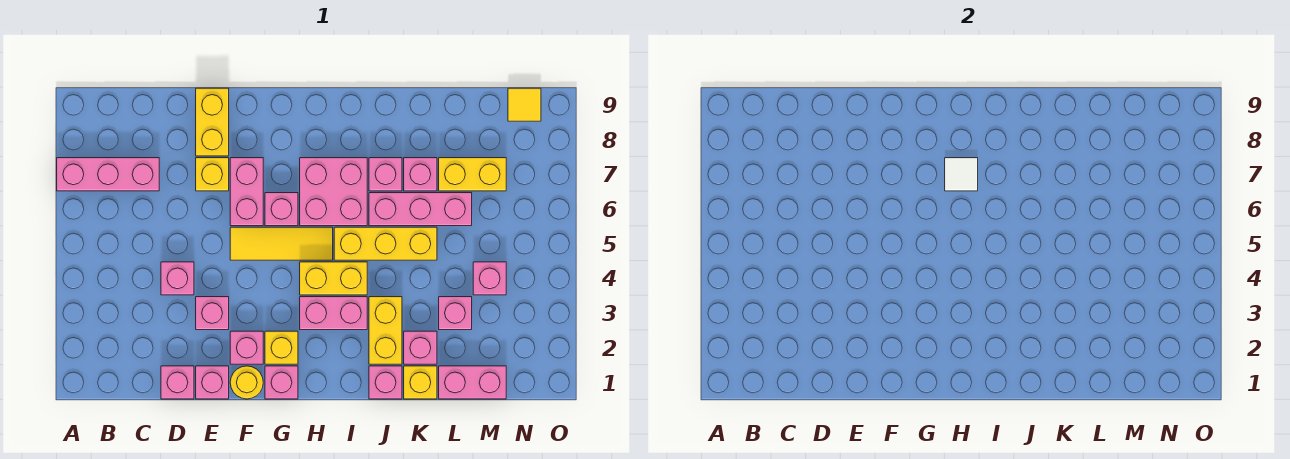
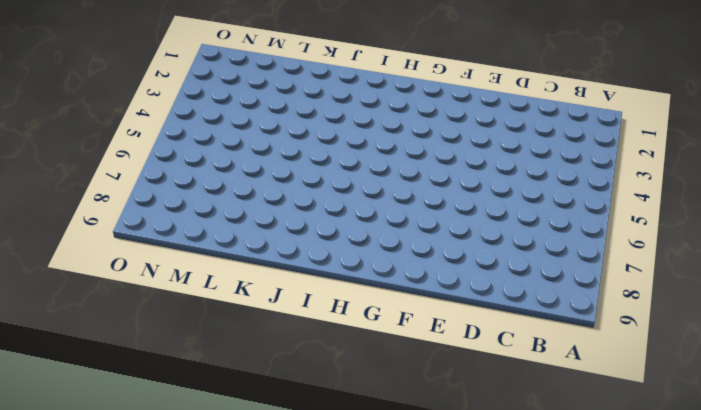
none -> pink 1x3 brick [57,158,159,191]
none -> pink 1x1 brick [161,366,194,399]
none -> pink 1x1 brick [161,262,194,295]
none -> pink 1x1 brick [196,366,229,399]

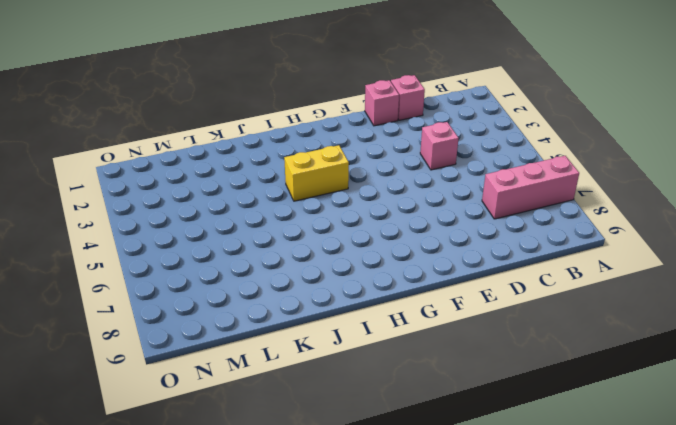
none -> pink 1x1 brick [196,297,229,330]
none -> yellow 1x1 brick [196,158,229,191]
none -> yellow 1x2 brick [196,88,229,156]
none -> yellow 1x1 round brick [230,366,263,399]

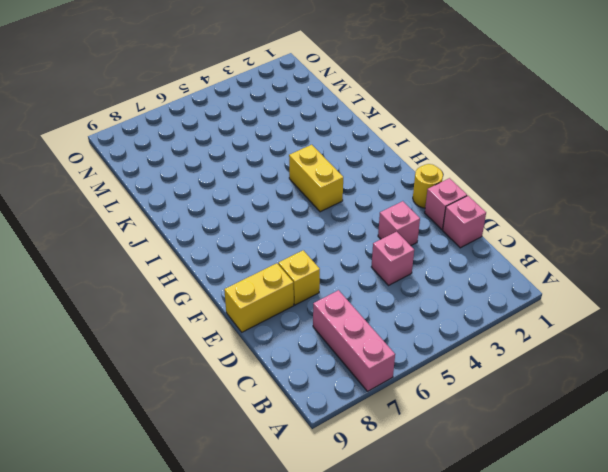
none -> pink 1x1 brick [230,331,263,364]
none -> yellow 1x3 tile [230,227,333,260]
none -> pink 1x2 brick [230,158,263,226]
none -> pink 1x1 brick [265,366,298,399]

